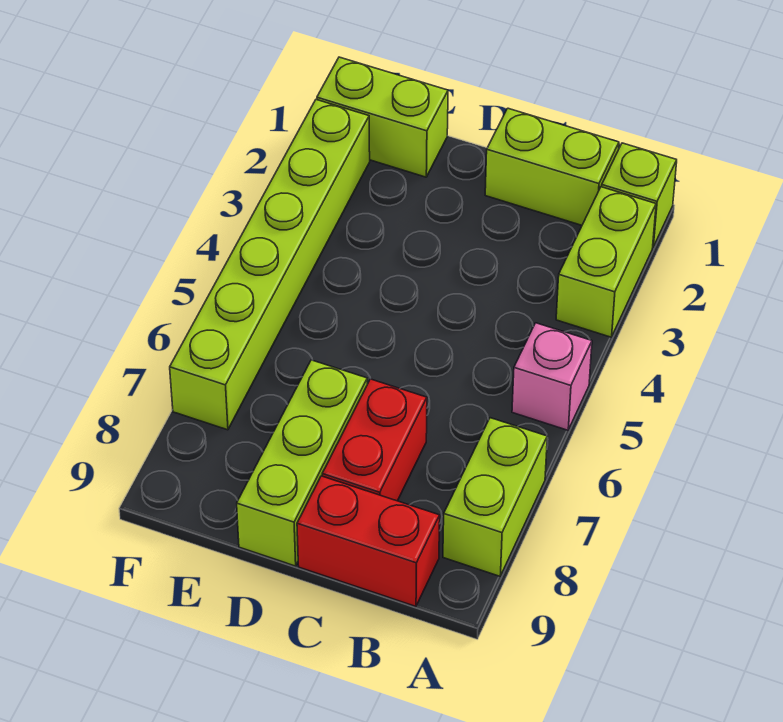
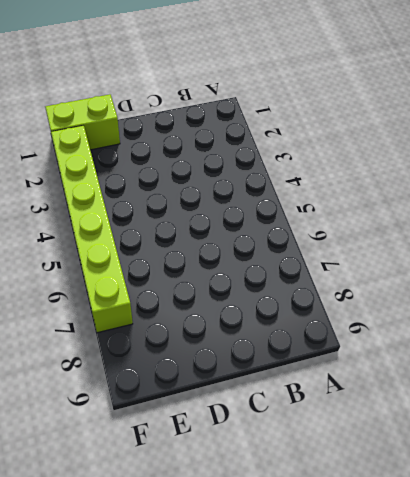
none -> lime 1x1 brick [602,143,677,247]
none -> lime 1x2 brick [556,187,656,337]

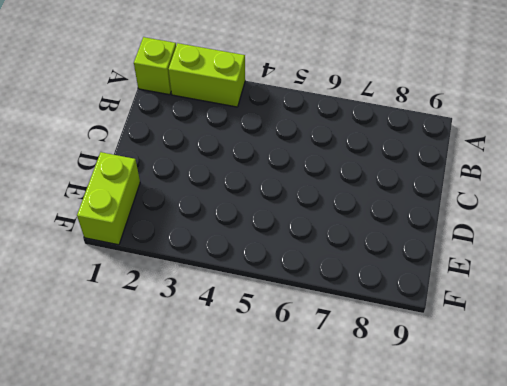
none -> pink 1x1 brick [512,323,592,430]
none -> lime 1x2 brick [443,418,547,576]

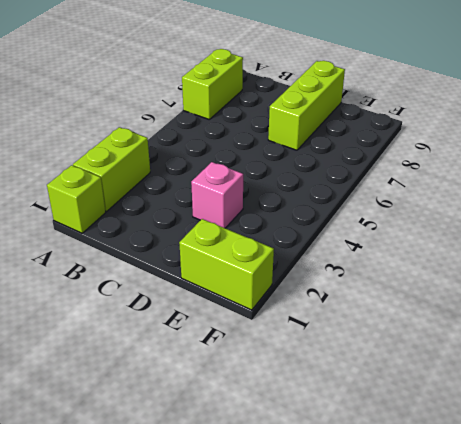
pink 1x1 brick [191,162,243,228] -> pink 1x1 brick moved to [512,323,592,430]
none -> lime 1x2 brick [485,108,619,225]
none -> red 1x2 brick [297,476,440,606]

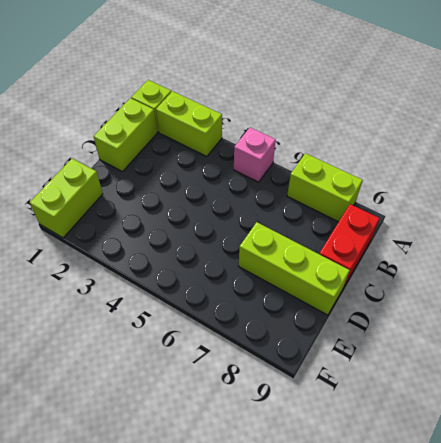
none -> red 1x2 brick [322,379,427,501]
none -> lime 1x6 brick [170,100,370,430]

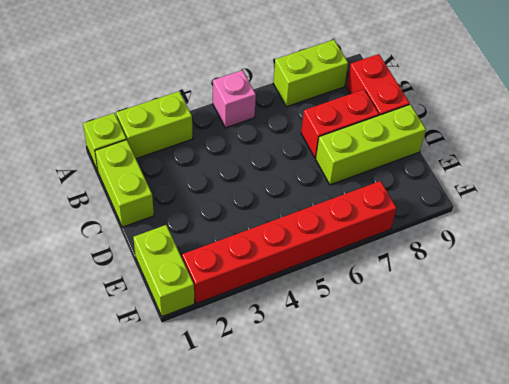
red 1x6 brick [182,181,396,304] -> lime 1x6 brick [170,100,370,430]

